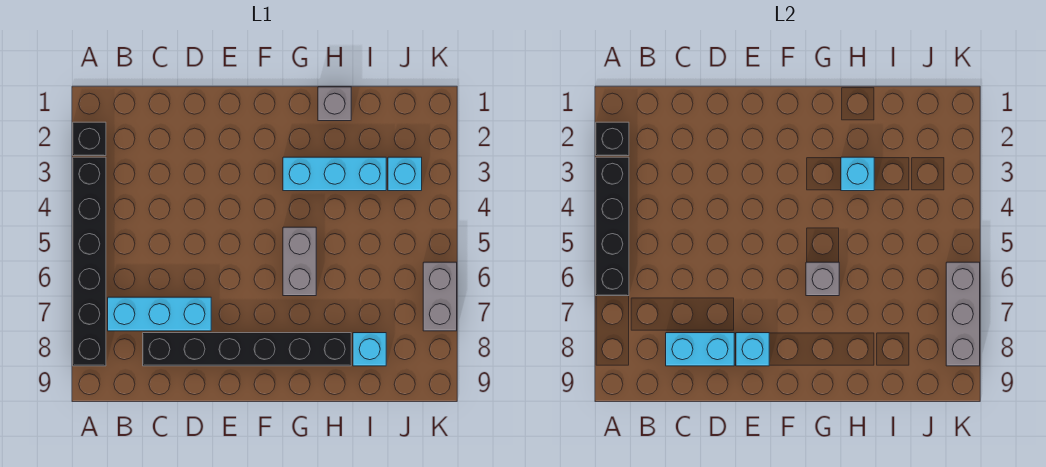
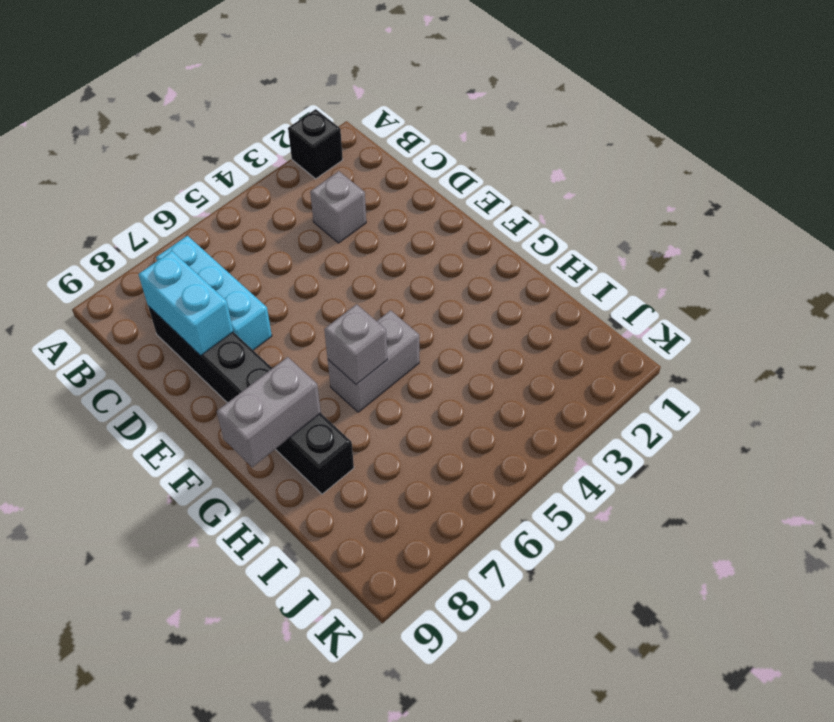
grey 1x1 brick [310,171,366,243] -> grey 1x1 brick moved to [318,87,351,121]
grey 1x2 brick [217,357,321,467] -> grey 1x2 brick moved to [423,262,457,331]
none -> black 1x6 brick [73,157,106,366]
none -> cyan 1x3 brick [283,157,386,191]
none -> cyan 1x1 brick [353,333,386,366]

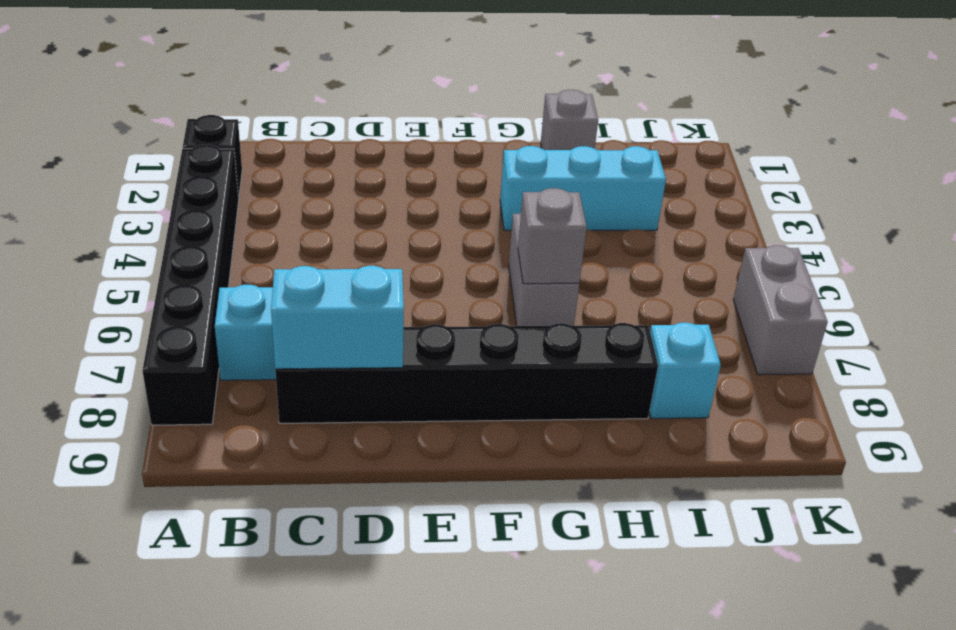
none -> cyan 1x1 brick [388,157,422,191]
none -> black 1x1 brick [596,122,629,156]
none -> black 1x4 brick [596,157,629,296]

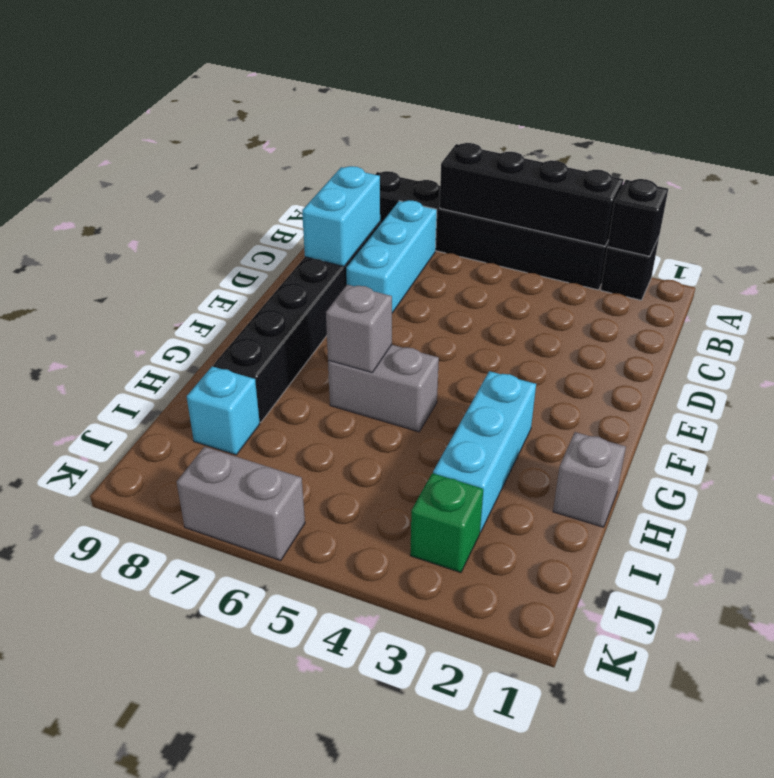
green 1x1 brick [410,473,483,573] -> cyan 1x1 brick [388,157,422,191]
none -> cyan 1x1 brick [736,333,769,366]
none -> cyan 1x1 brick [841,157,874,191]
none -> grey 1x3 brick [946,262,980,366]

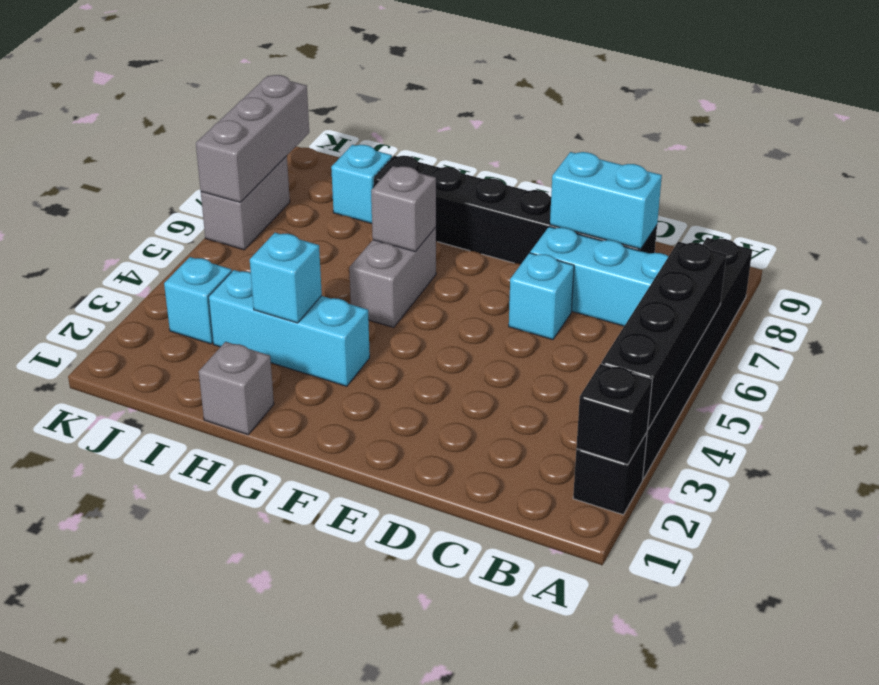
cyan 1x1 brick [509,253,574,340] -> cyan 1x1 brick moved to [736,333,769,366]

